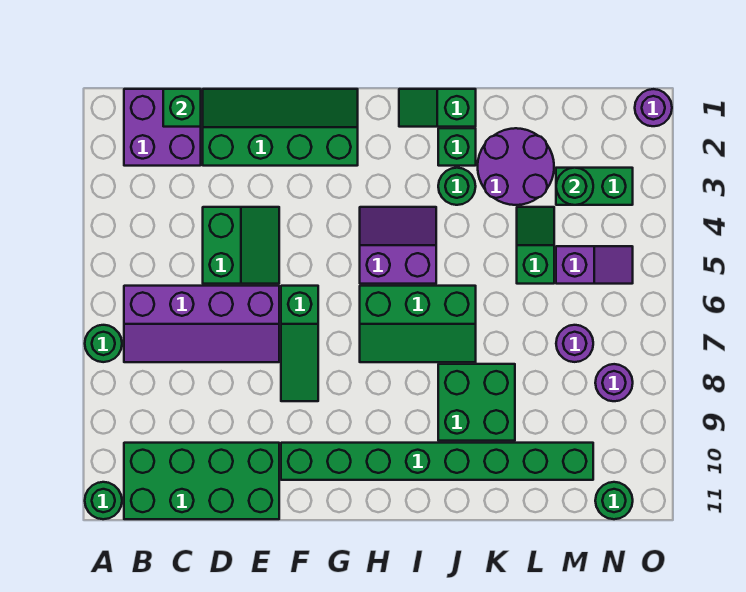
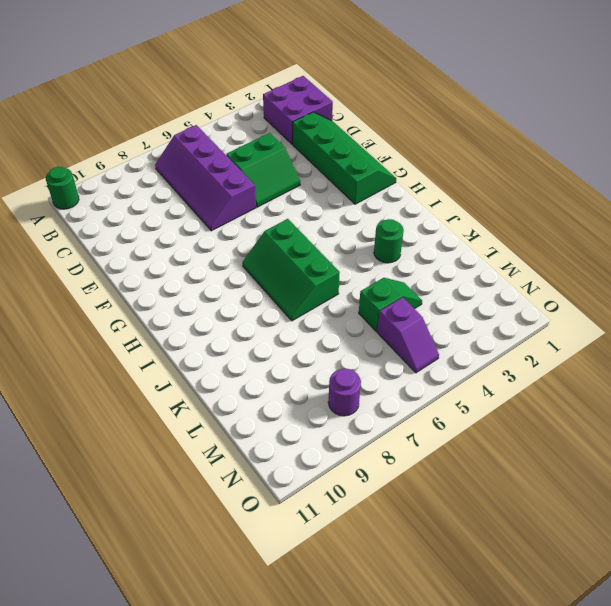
none -> green 1x1 round brick [85,325,122,362]
none -> green 2x4 brick [124,443,279,519]
none -> green 1x3 slope [281,286,318,401]

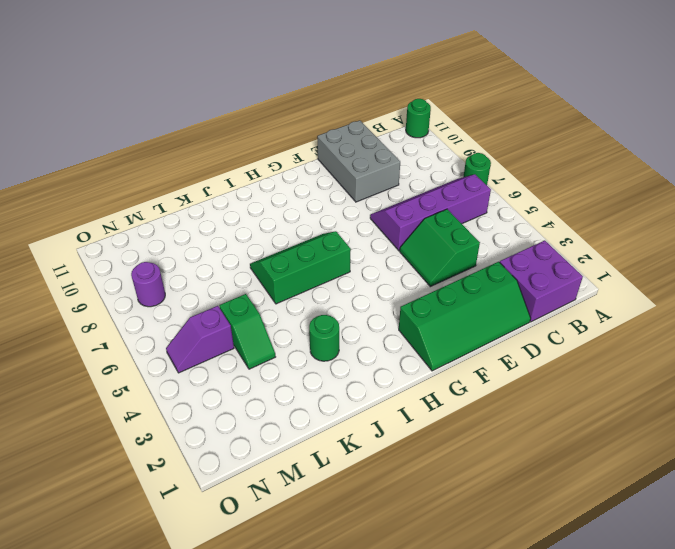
grey 2x3 brick [317,120,400,202] -> green 2x4 brick [124,443,279,519]
none -> green 1x3 slope [281,286,318,401]
none -> green 1x8 brick [281,443,593,480]
none -> purple 2x2 slope [360,207,436,284]

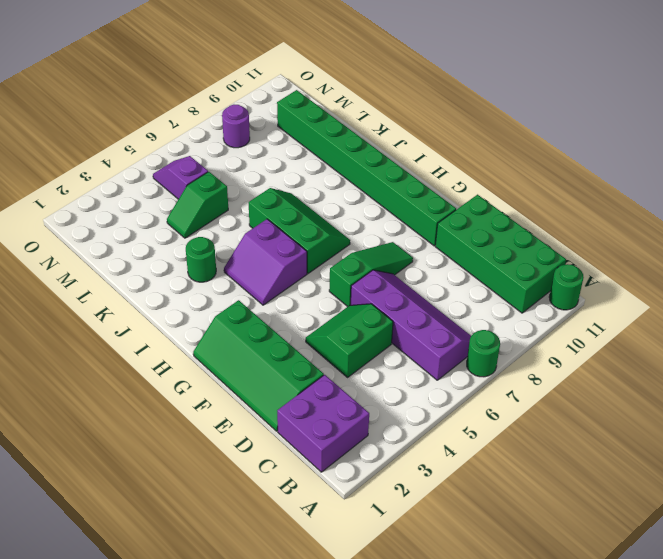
none -> green 1x2 slope [399,89,476,127]
none -> green 1x1 brick [438,128,476,166]
none -> green 2x2 brick [438,364,515,441]

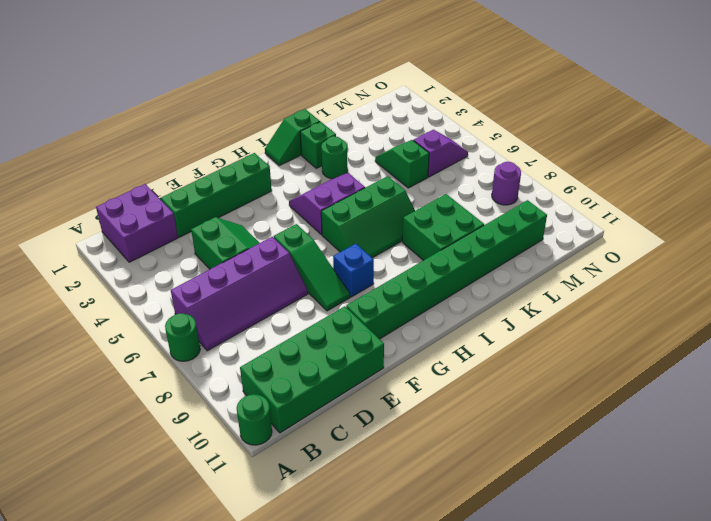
blue 1x1 brick [333,244,374,297] -> none
none -> purple 2x2 round brick [478,128,554,205]
none -> green 1x2 brick [556,168,633,205]
none -> purple 1x1 round brick [556,325,593,362]

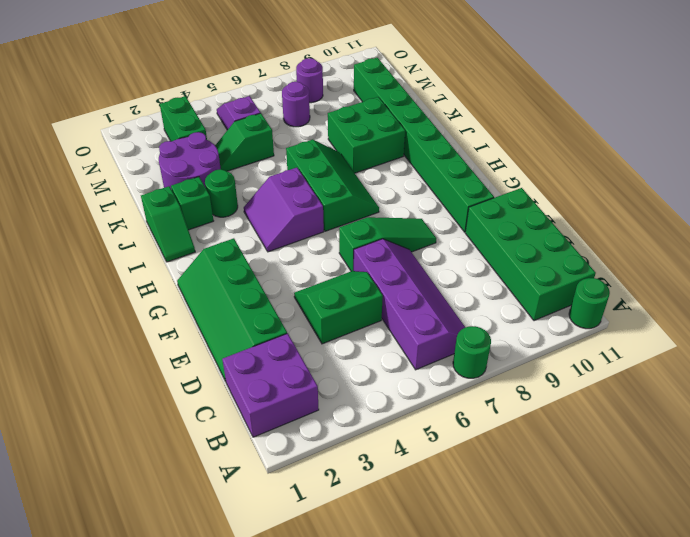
none -> green 1x1 round brick [595,482,633,519]
none -> purple 1x1 round brick [635,89,672,126]
none -> green 1x1 brick [163,89,201,127]

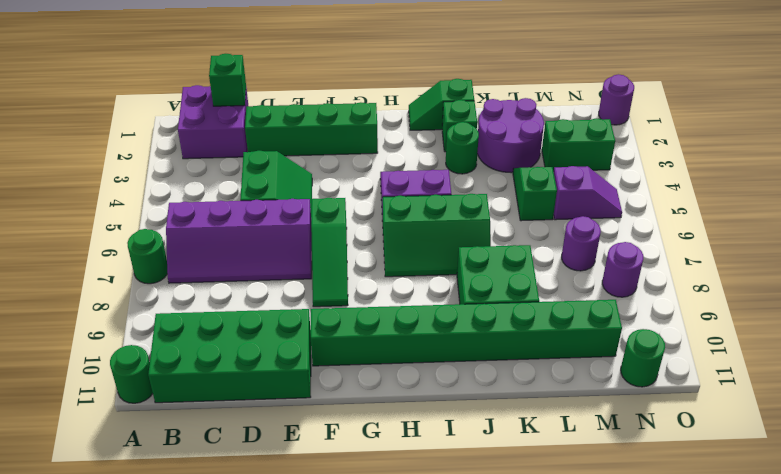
none -> green 1x1 round brick [556,168,593,205]

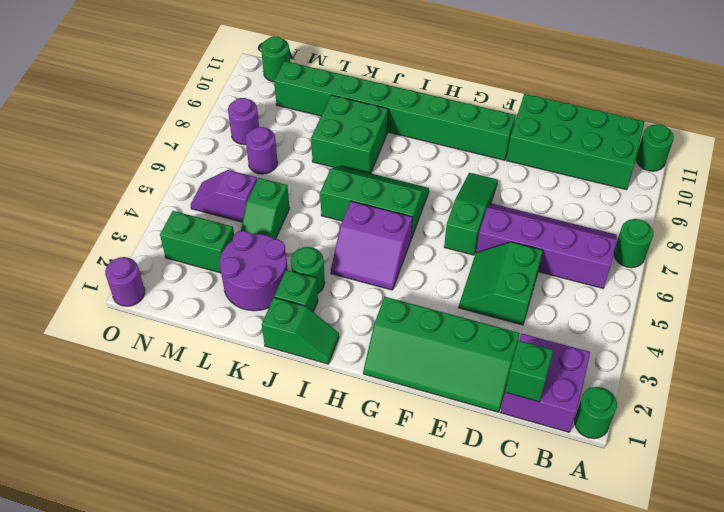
green 1x1 round brick [575,387,617,439] -> green 1x1 round brick moved to [556,168,593,205]

